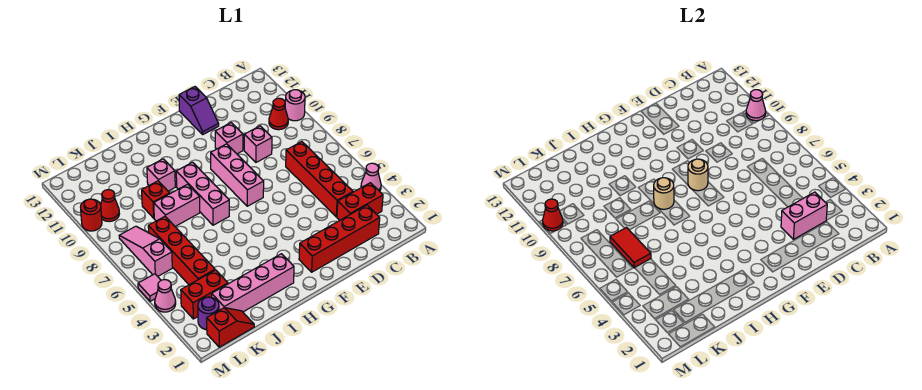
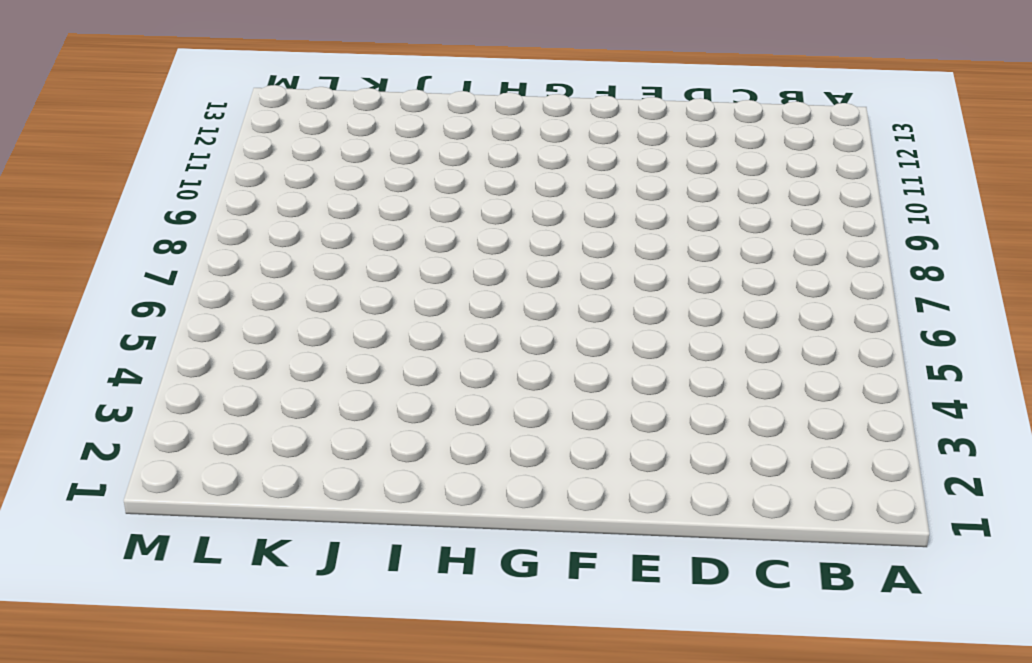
none -> pink 1x1 cone [361,163,381,191]
none -> pink 1x1 round brick [285,90,305,121]
none -> red 1x2 brick [337,183,383,220]
none -> red 1x1 cone [269,98,288,130]

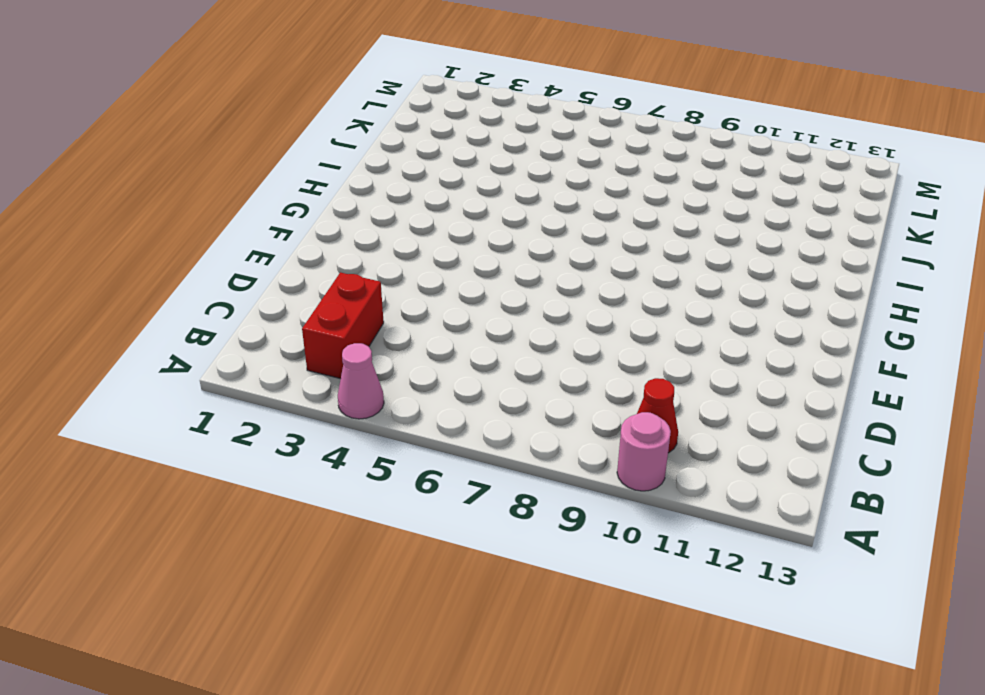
none -> red 1x4 brick [299,205,380,272]
none -> red 1x4 brick [286,142,353,217]
none -> pink 1x1 brick [244,126,272,162]
none -> pink 1x1 brick [215,123,243,154]

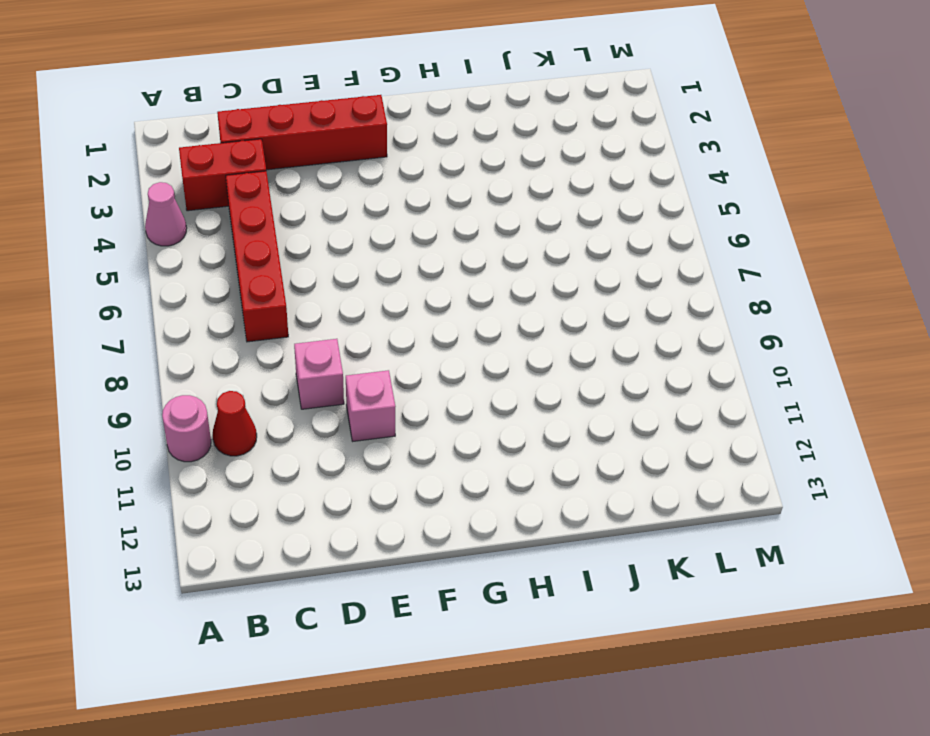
none -> purple 1x2 slope [179,87,219,134]
none -> pink 1x3 brick [211,144,264,206]
none -> pink 1x4 brick [212,254,294,312]
none -> pink 1x3 brick [176,162,229,225]

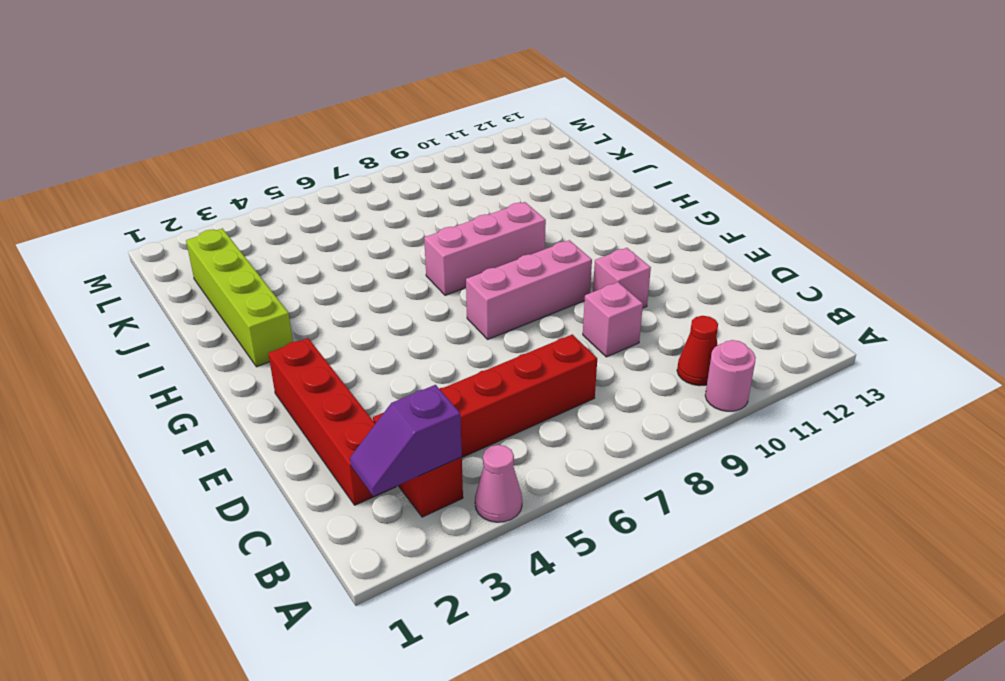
purple 1x2 slope [350,385,462,496] -> purple 1x2 slope moved to [179,87,219,134]
lime 1x4 brick [186,228,293,367] -> pink 1x4 brick [212,254,294,312]
none -> pink 1x2 brick [154,184,200,226]
none -> pink 1x1 brick [147,159,175,191]
none -> red 1x1 brick [142,181,170,218]
none -> red 1x2 slope [207,308,254,347]

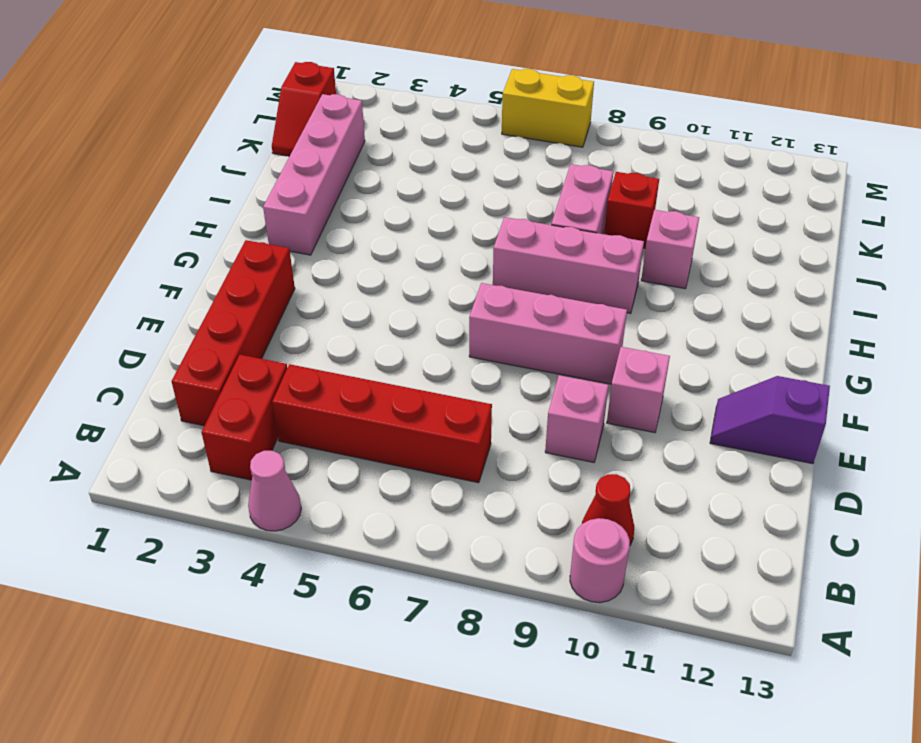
yellow 1x2 brick [502,69,594,147] -> none
none -> red 1x2 brick [181,270,228,319]
none -> red 1x4 brick [148,216,215,285]
none -> purple 1x1 round brick [198,297,219,330]
none -> pink 1x3 slope [119,226,172,276]

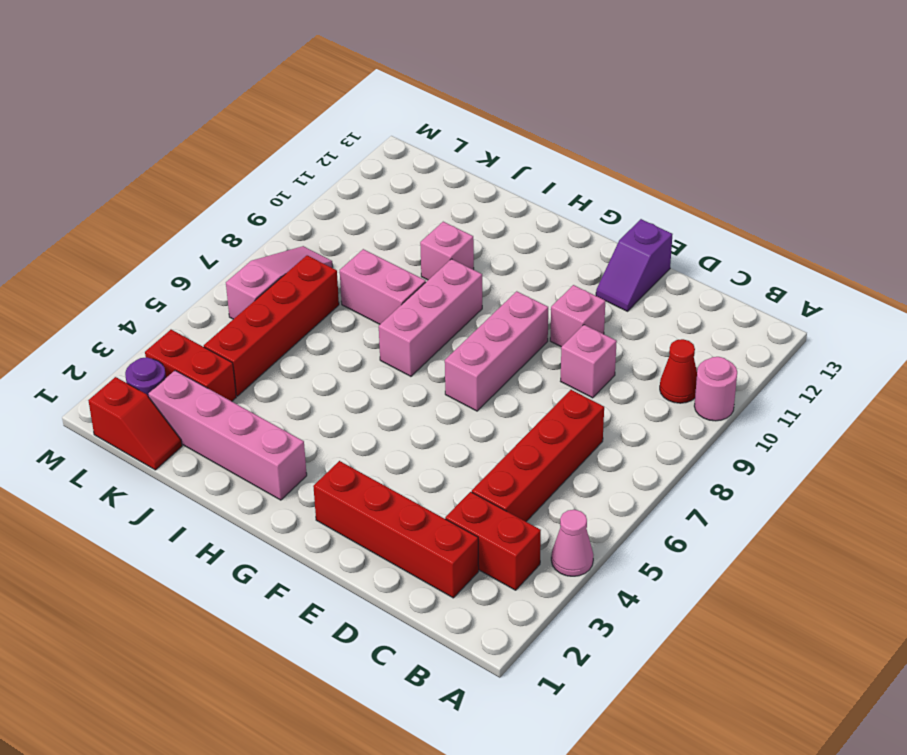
none -> red 1x1 brick [142,181,170,218]
none -> red 1x1 cone [101,190,119,222]
none -> pink 1x1 cone [155,280,176,312]
none -> pink 1x1 tile [138,274,161,301]

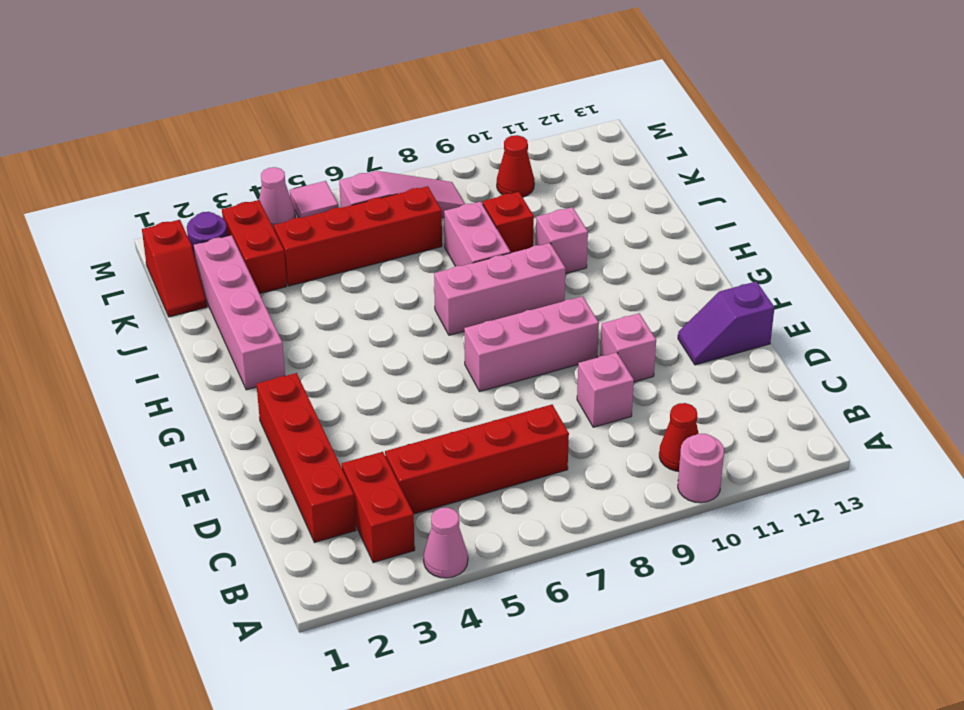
none -> red 1x1 round brick [81,199,102,231]
none -> pink 1x1 cone [746,90,766,121]
none -> pink 1x2 brick [781,192,827,239]
none -> tan 1x1 round brick [688,159,708,191]

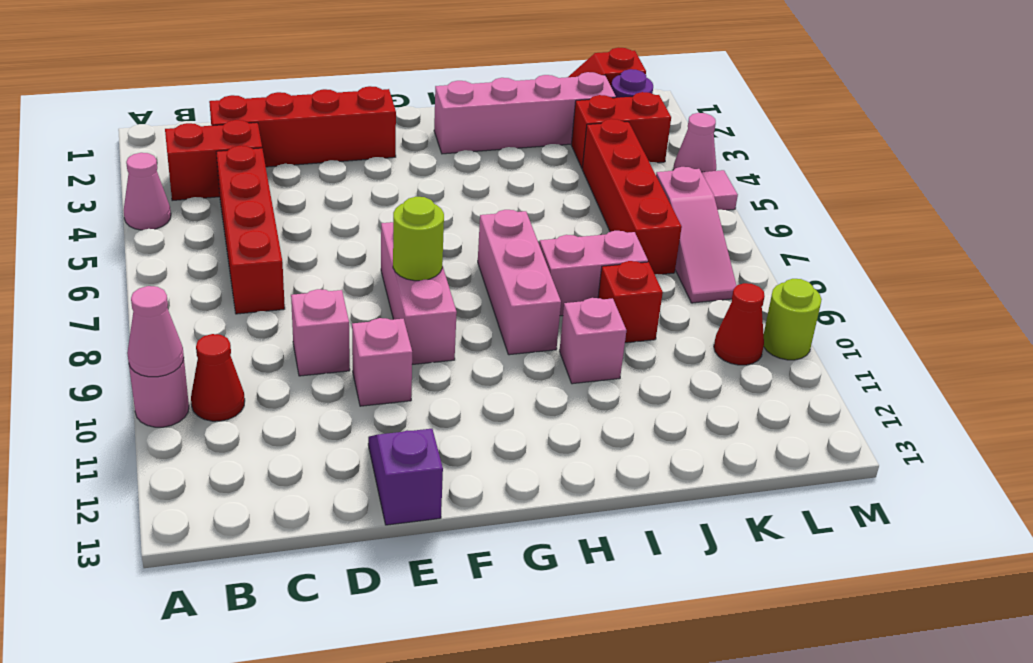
lime 1x1 round brick [393,197,444,281] -> tan 1x1 round brick [688,159,708,191]
lime 1x1 round brick [764,279,822,360] -> red 1x1 round brick [81,199,102,231]
none -> pink 1x2 brick [781,192,827,239]
none -> tan 1x1 round brick [654,178,674,209]
none -> red 1x2 tile [610,228,651,268]
none -> red 1x1 cone [543,199,563,231]

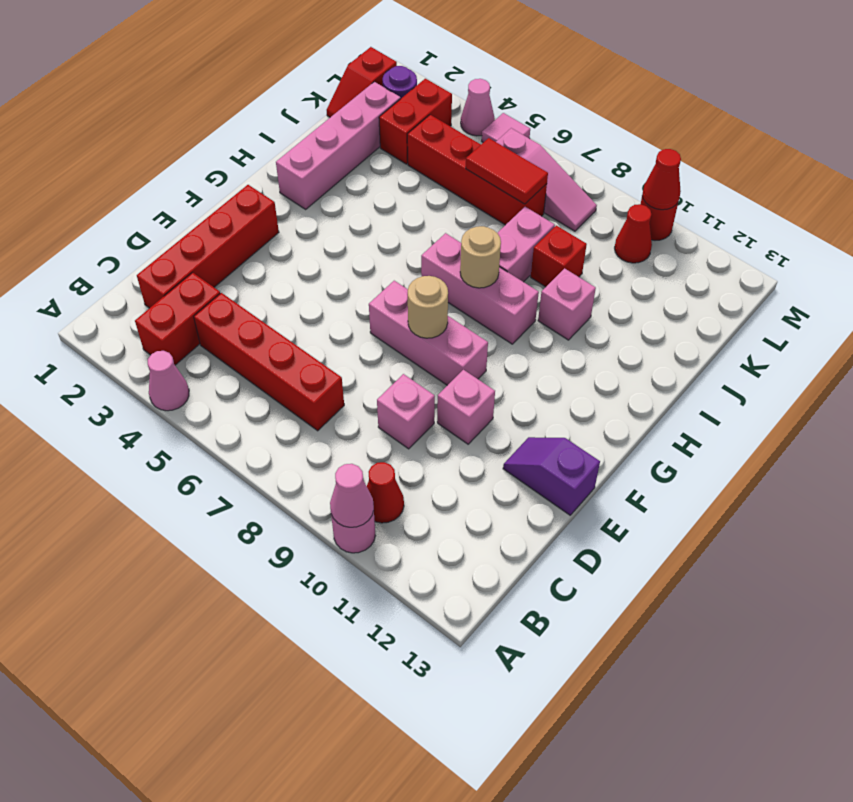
none -> pink 1x2 brick [781,192,827,239]

